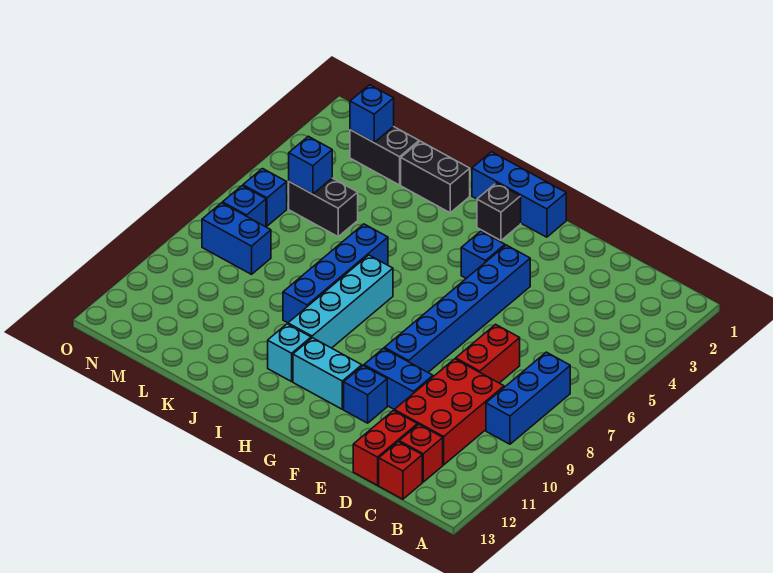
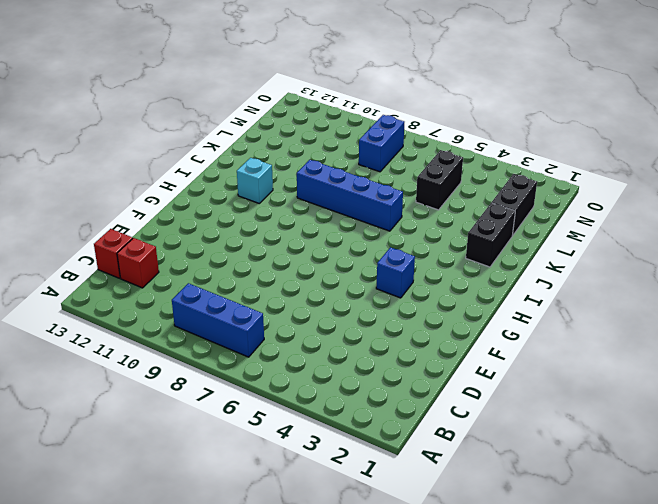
none -> red 2x3 brick [394,359,504,465]
none -> red 1x2 brick [456,324,520,383]
none -> red 1x2 brick [353,411,417,485]

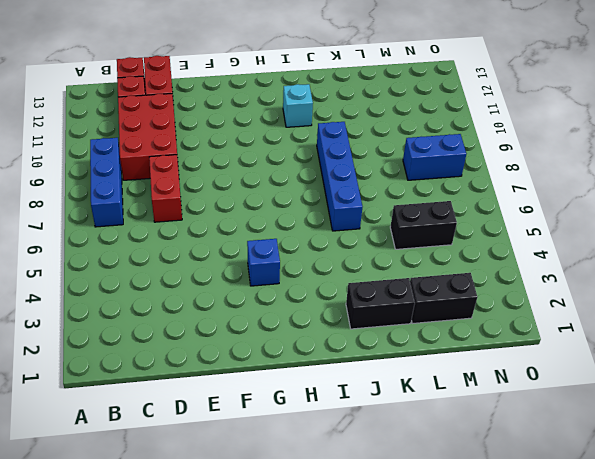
none -> blue 1x2 brick [364,348,433,409]
none -> blue 1x6 brick [384,245,530,372]
none -> blue 1x1 brick [344,366,387,423]

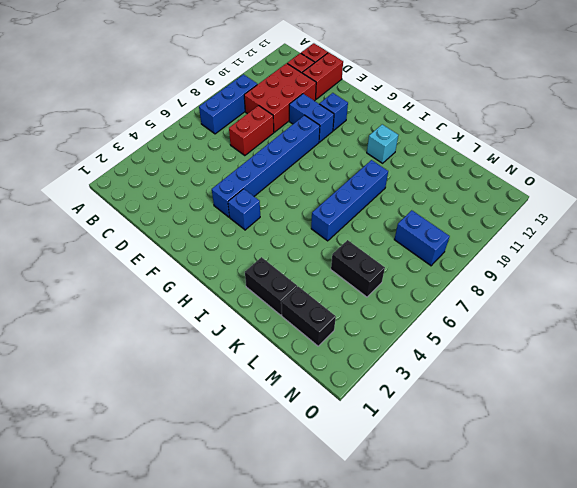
none -> blue 1x3 brick [472,152,566,237]
none -> cyan 1x2 brick [293,338,362,409]
none -> black 1x1 brick [477,183,521,240]

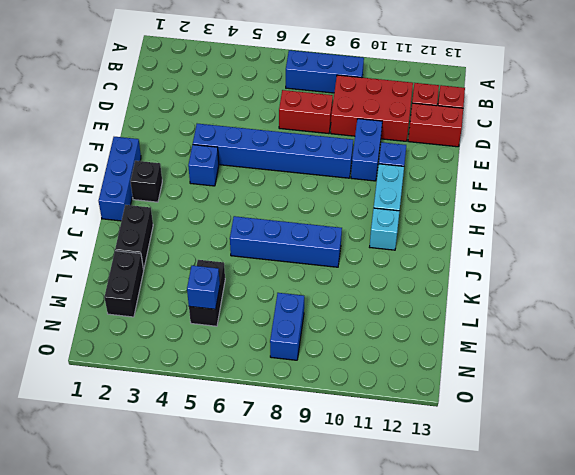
none -> cyan 1x4 brick [288,255,393,348]
none -> blue 1x1 brick [243,169,287,226]
none -> blue 1x1 brick [223,186,266,227]

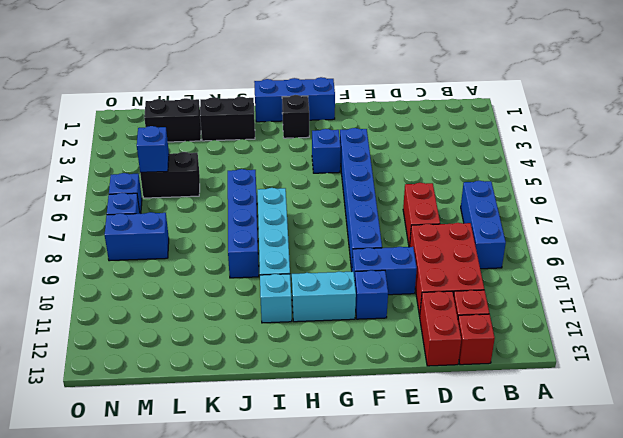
none -> blue 1x1 brick [350,85,394,142]

